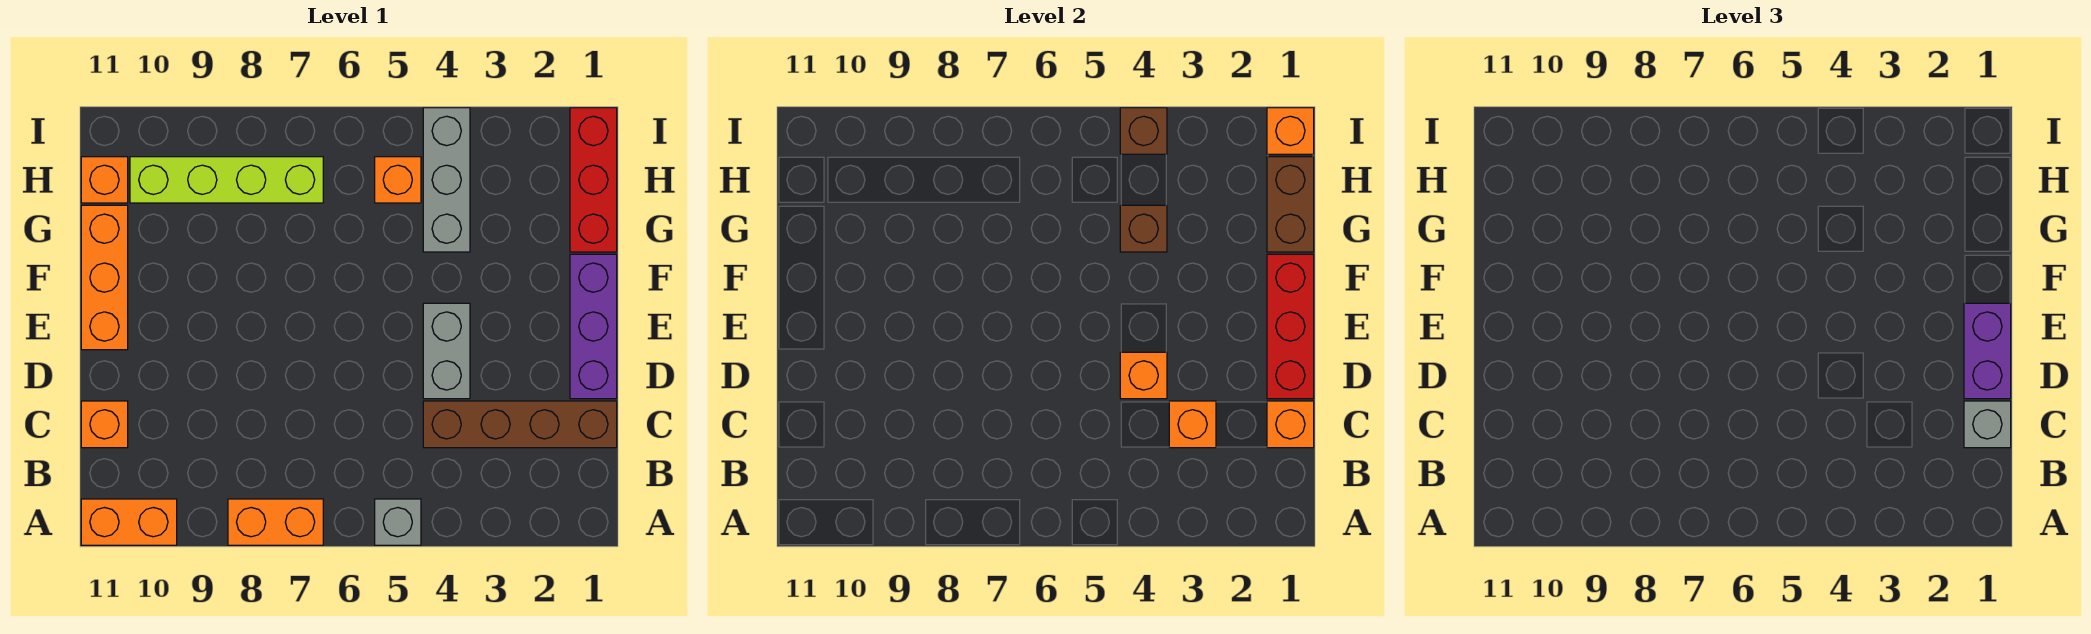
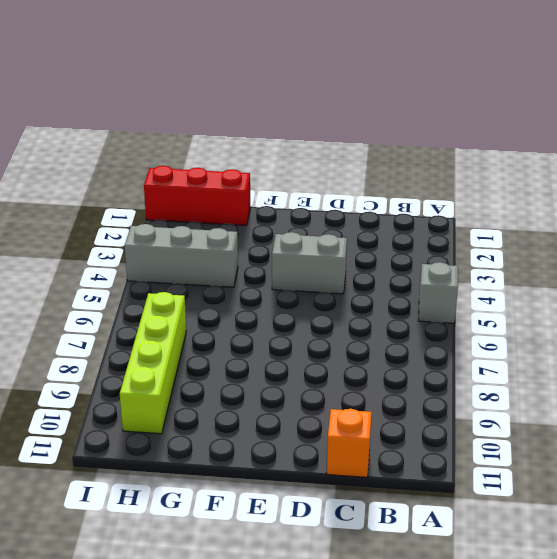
none -> orange 1x2 brick [228,499,323,545]
none -> orange 1x2 brick [81,499,177,545]
none -> brown 1x4 brick [423,401,617,448]

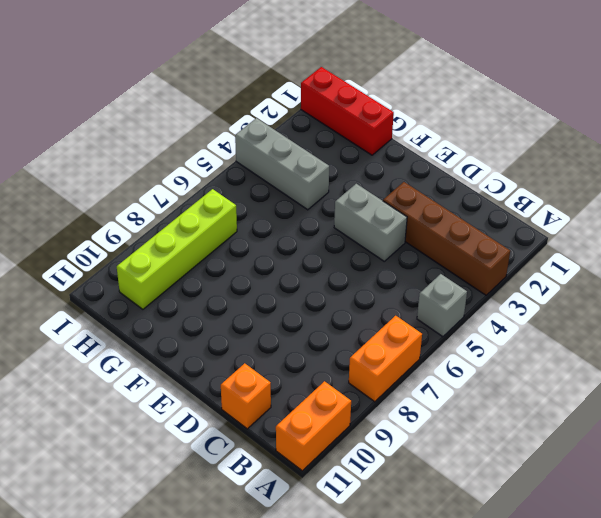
brown 1x4 brick [383,182,510,295] -> brown 1x4 brick turned to [423,401,617,448]
none -> purple 1x3 brick [570,254,617,399]
none -> orange 1x3 brick [81,205,128,350]
none -> orange 1x1 brick [375,157,421,203]

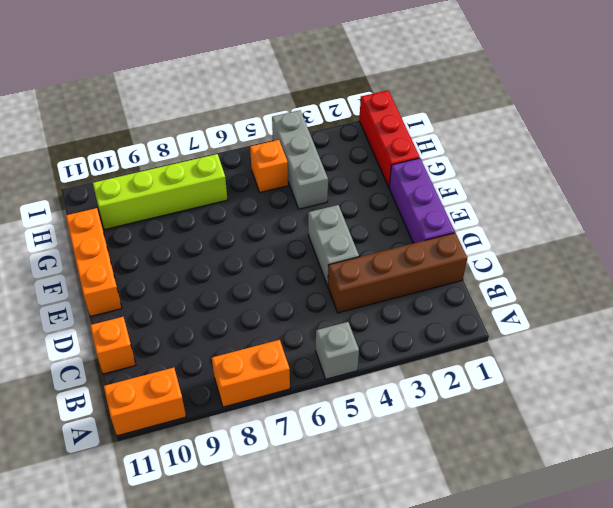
none -> orange 1x1 brick [81,157,128,203]
none -> orange 1x1 brick [1267,401,1314,448]
none -> orange 1x1 brick [1169,401,1216,448]

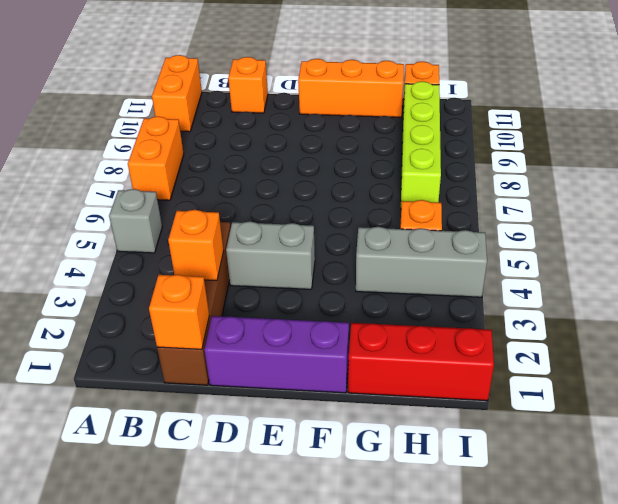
none -> red 1x3 brick [1267,254,1314,399]
none -> orange 1x1 brick [1120,352,1167,399]
none -> brown 1x2 brick [1267,157,1314,252]

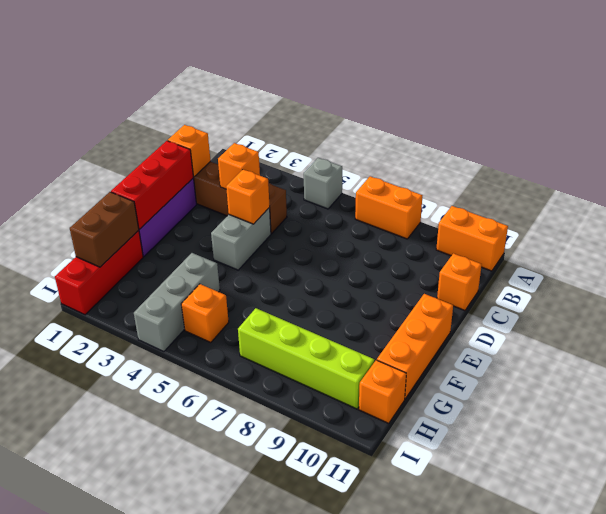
none -> brown 1x1 brick [1120,205,1167,252]
none -> orange 1x1 brick [1267,108,1314,154]
none -> brown 1x1 brick [1120,108,1167,154]

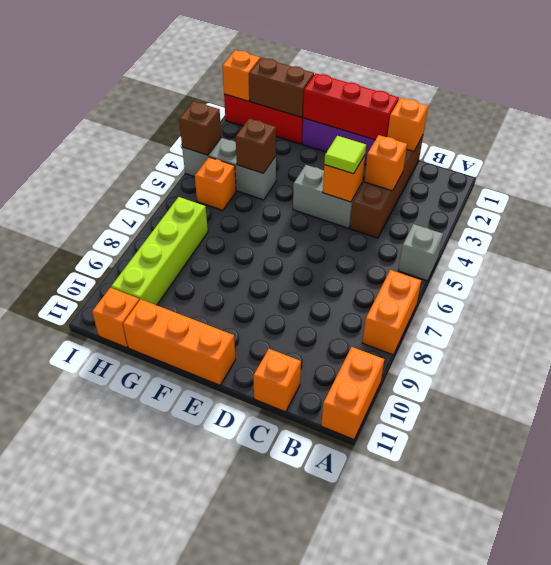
lime 1x1 tile [324,136,366,174] -> none
none -> grey 1x1 brick [1964,401,2011,448]
none -> purple 1x2 brick [1964,303,2011,399]

